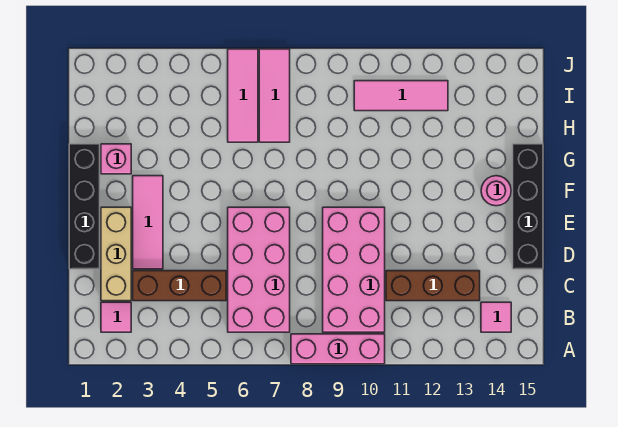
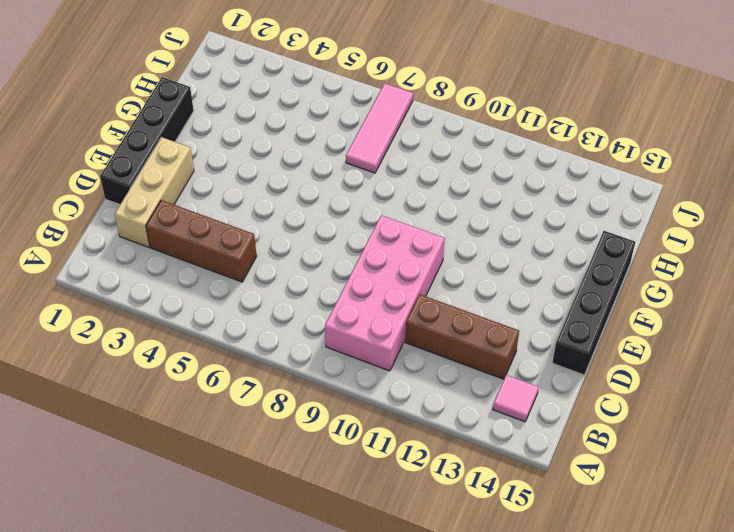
none -> pink 1x3 brick [291,334,385,364]
none -> pink 1x1 tile [101,302,131,332]
none -> pink 2x4 brick [228,207,290,332]

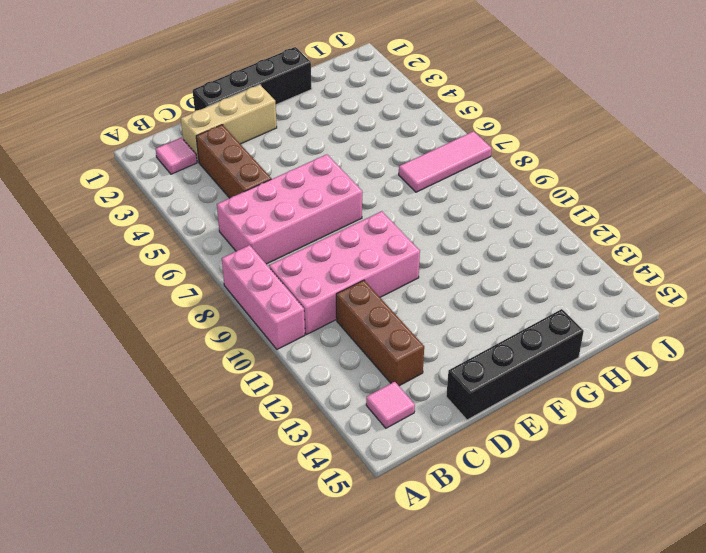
none -> pink 1x3 tile [133,176,163,269]
none -> pink 1x1 round brick [481,176,511,206]
none -> pink 1x1 brick [101,144,131,174]

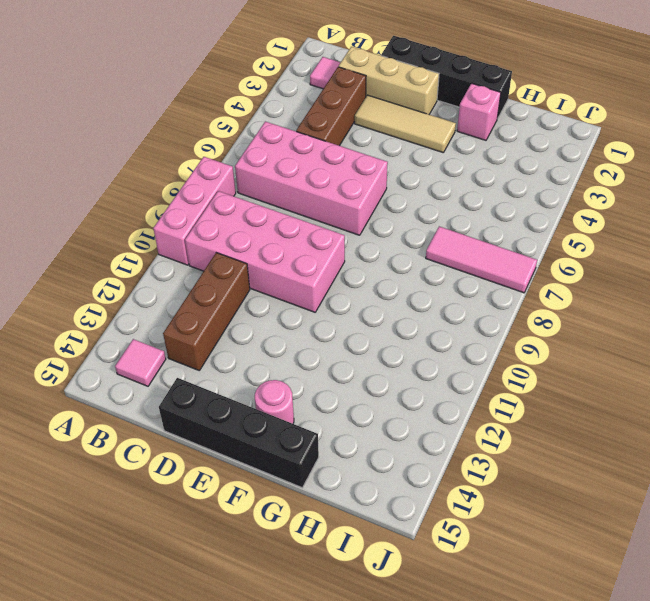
tan 1x3 tile [355,95,456,153] -> pink 1x3 tile [133,176,163,269]
none -> pink 1x3 tile [228,49,258,142]
none -> pink 1x3 tile [354,81,448,111]

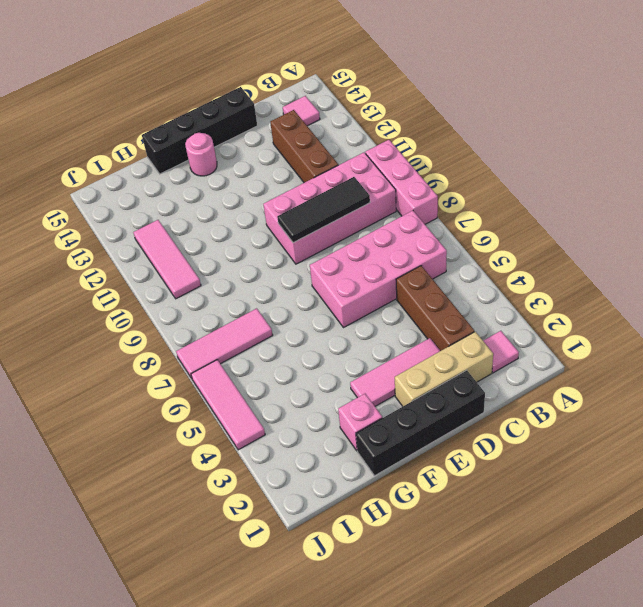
black 1x3 tile [277,177,370,243] -> none
pink 1x3 tile [191,360,265,450] -> pink 1x3 tile turned to [228,49,258,142]

